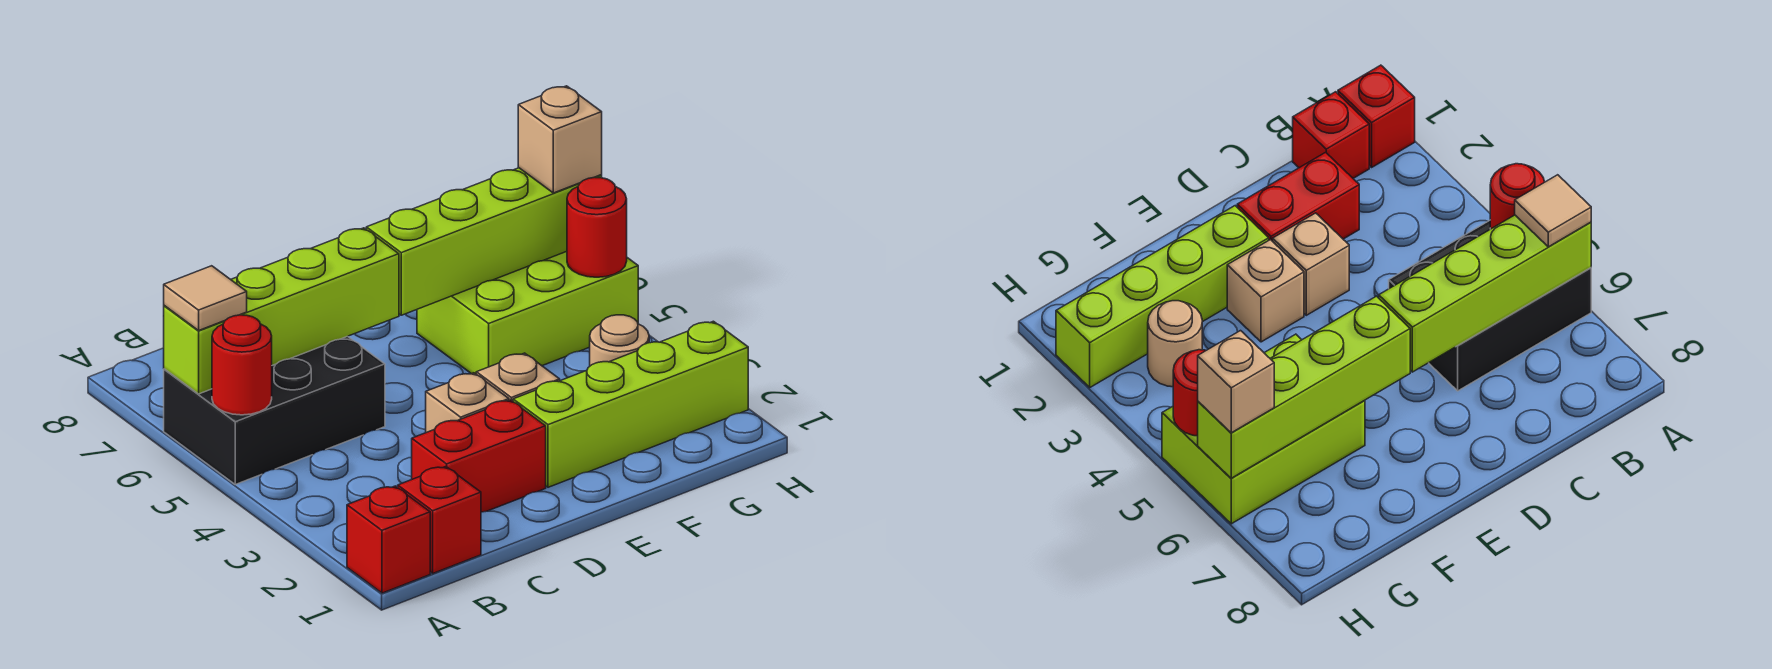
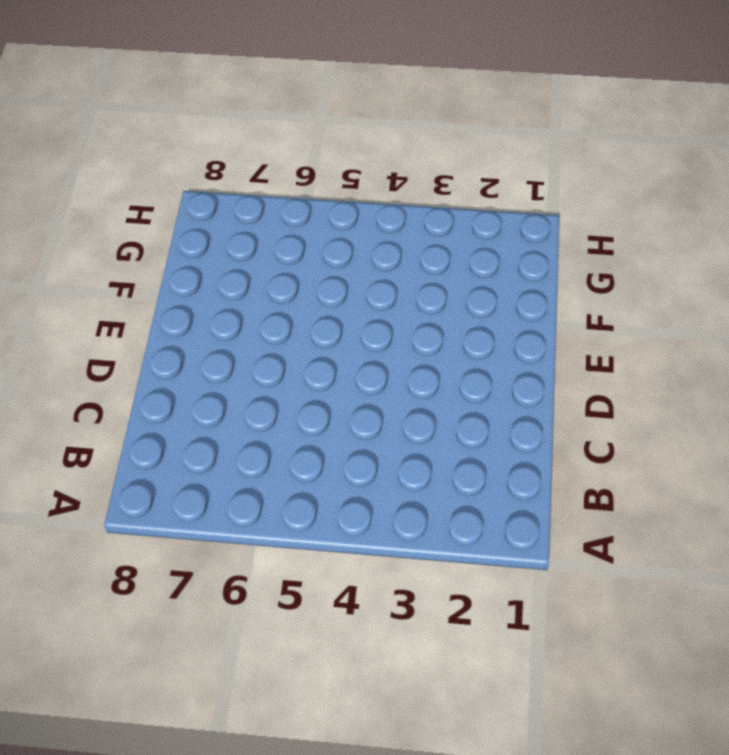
none -> red 1x1 brick [347,486,430,593]
none -> black 2x3 brick [164,336,385,484]
none -> red 1x1 brick [398,467,481,573]

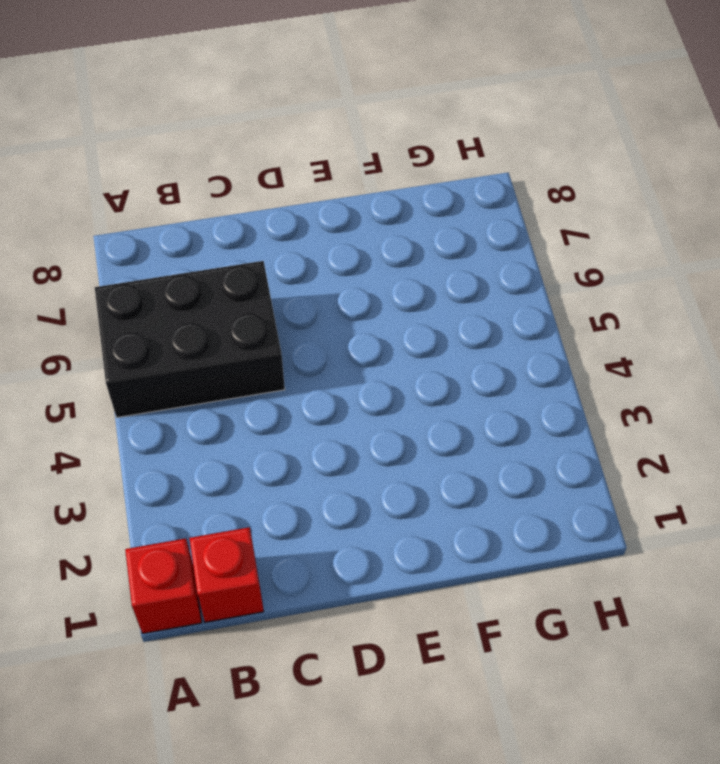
none -> red 1x2 brick [412,400,546,512]
none -> tan 1x1 brick [426,373,509,433]
none -> lime 1x4 brick [513,321,748,487]

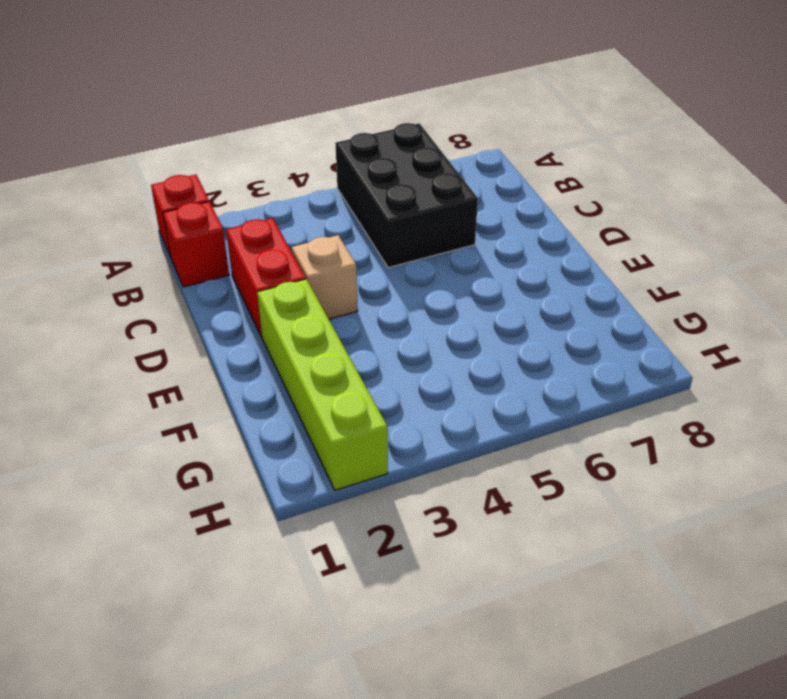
none -> tan 1x1 brick [476,353,560,401]
none -> lime 2x3 brick [417,252,638,374]
none -> tan 1x1 round brick [590,315,649,366]

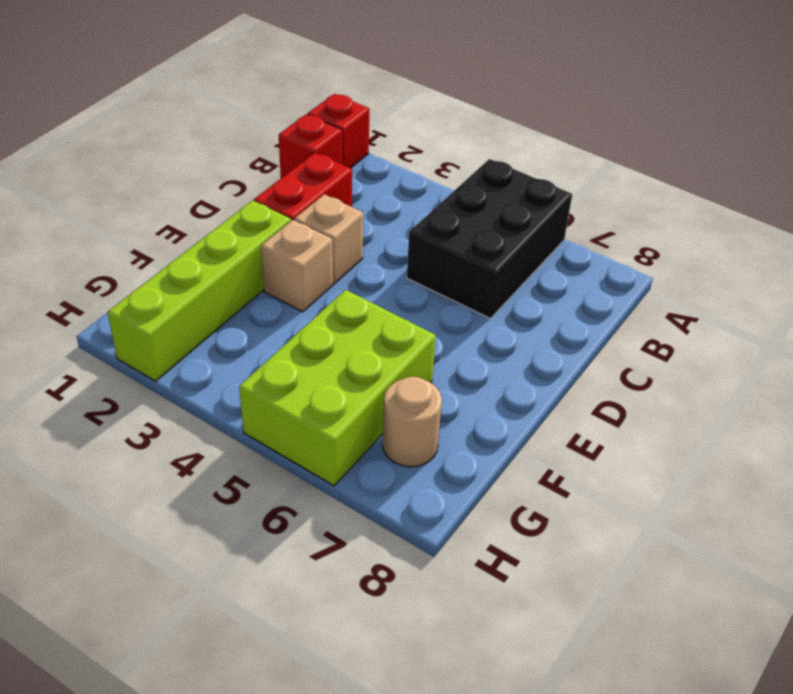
tan 1x1 round brick [383,377,442,467] -> tan 1x1 round brick moved to [590,315,649,366]
none -> red 1x1 round brick [212,315,272,415]
none -> lime 1x4 brick [164,228,399,394]
none -> lime 1x4 brick [366,168,602,315]

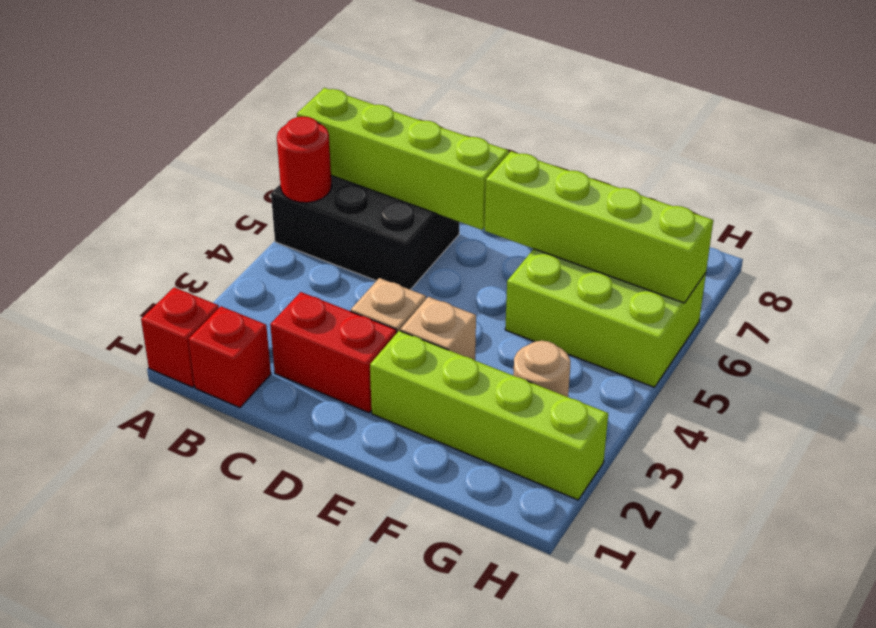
none -> red 1x1 round brick [567,177,627,277]
none -> tan 1x1 tile [164,266,247,330]
none -> tan 1x1 brick [518,86,602,193]

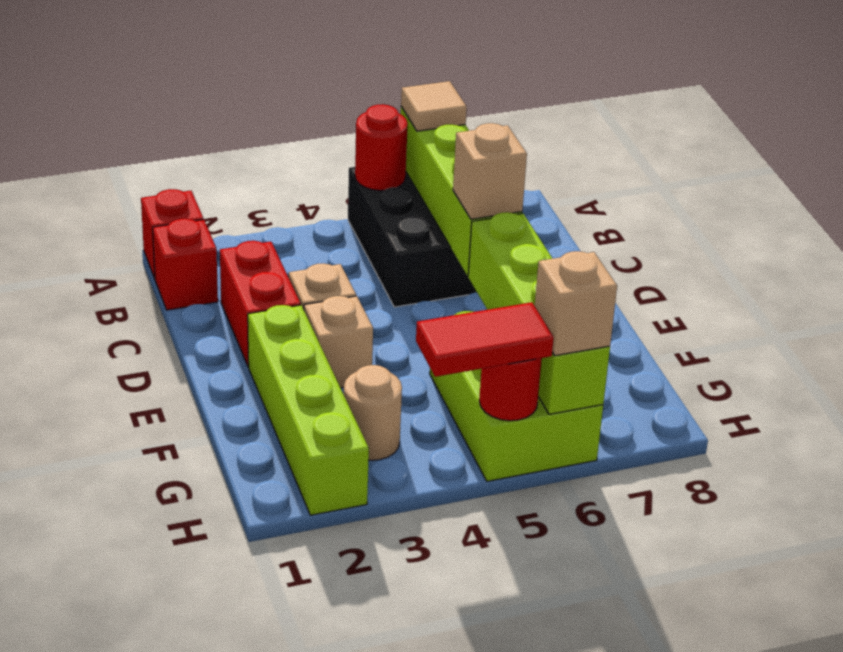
tan 1x1 brick [453,123,527,219] -> none
red 1x2 tile [416,302,554,377] -> none

